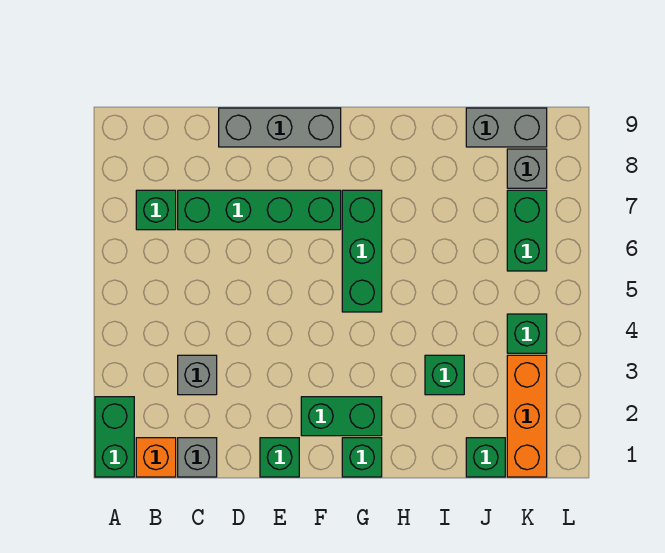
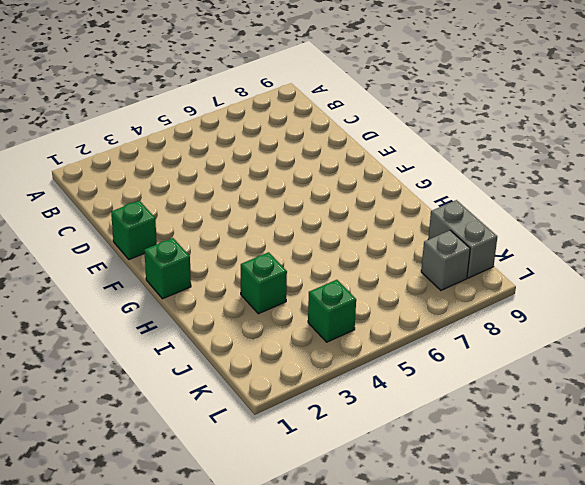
none -> green 1x2 brick [95,397,134,477]
none -> orange 1x1 brick [136,438,176,477]
none -> green 1x1 brick [136,190,176,230]

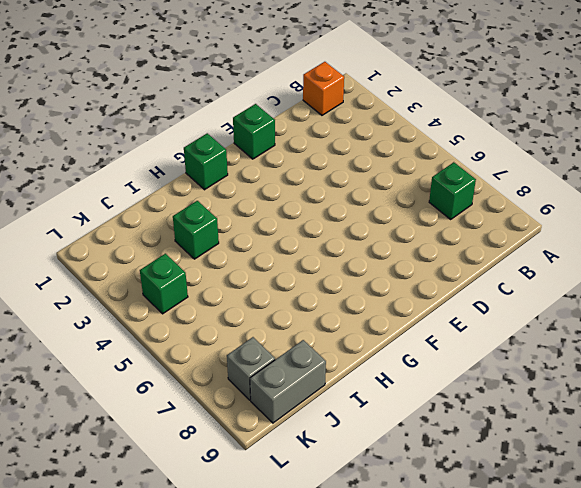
none -> green 1x2 brick [95,397,134,477]
none -> grey 1x1 brick [178,438,217,477]
none -> grey 1x1 brick [178,355,217,395]

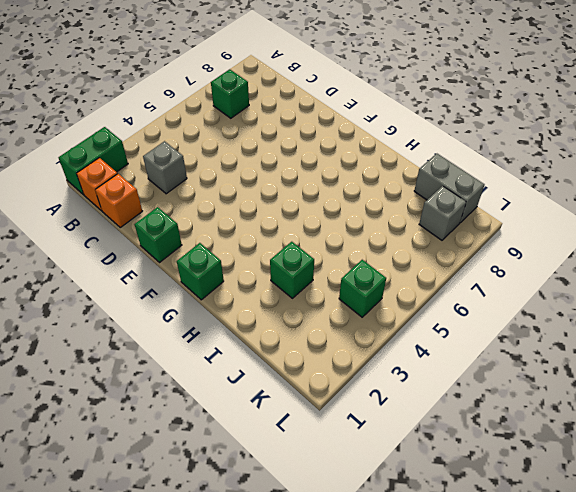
orange 1x1 brick [95,174,142,228] -> grey 1x1 brick [178,438,217,477]
none -> green 1x4 brick [178,190,341,230]
none -> grey 1x3 brick [219,108,341,147]
none -> green 1x2 brick [301,397,382,436]

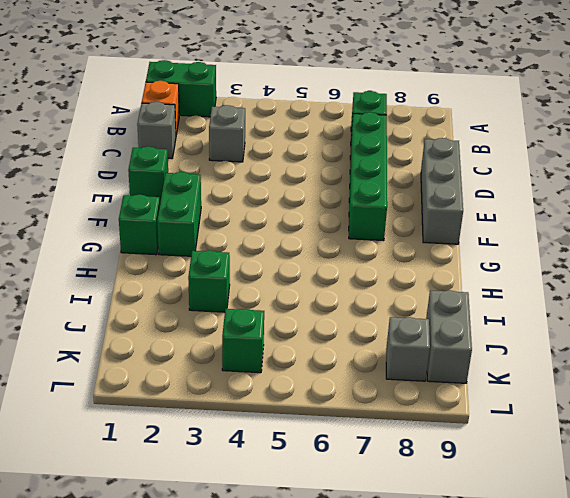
none -> green 1x3 brick [342,190,382,312]
none -> green 1x1 brick [466,438,505,477]
none -> orange 1x3 brick [507,355,547,477]

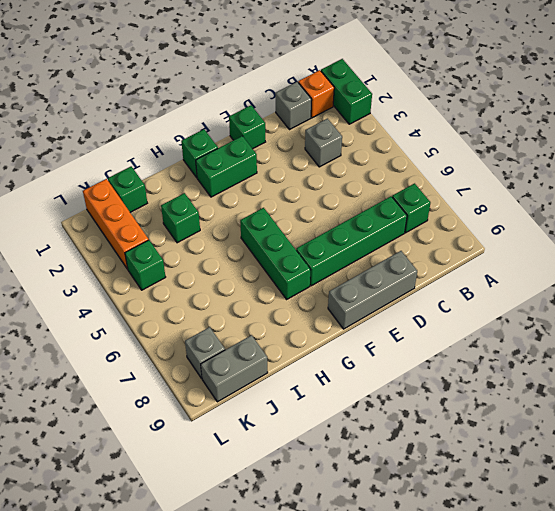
none -> green 1x2 brick [507,190,547,271]

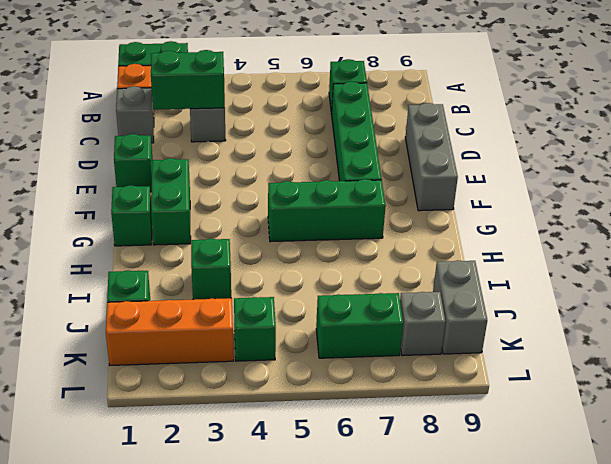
green 1x2 brick [151,50,225,110] -> none

